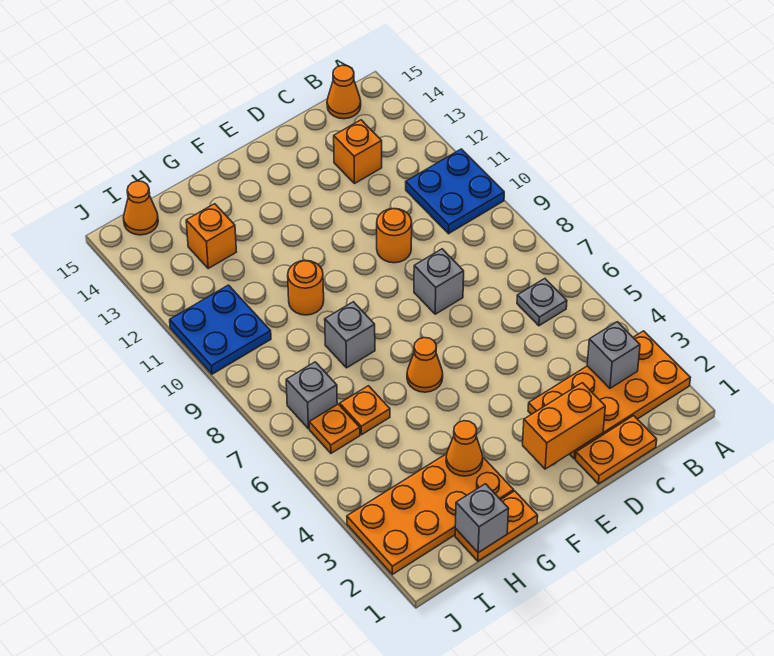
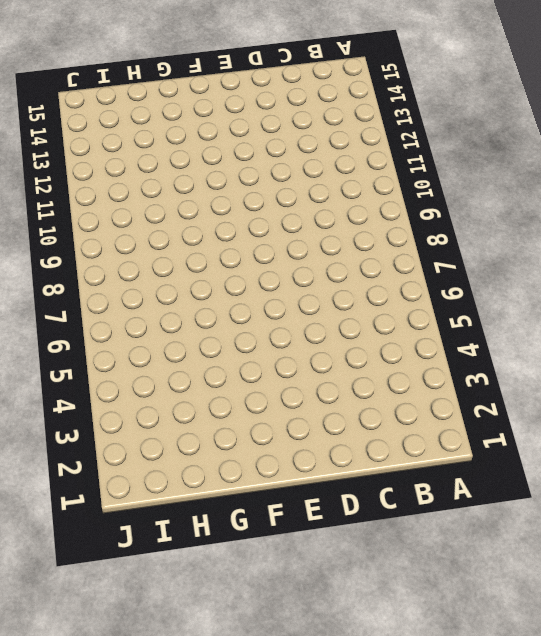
none -> orange 2x4 plate [528,331,690,459]
none -> blue 2x2 plate [406,149,504,234]
none -> grey 1x1 plate [517,279,567,326]

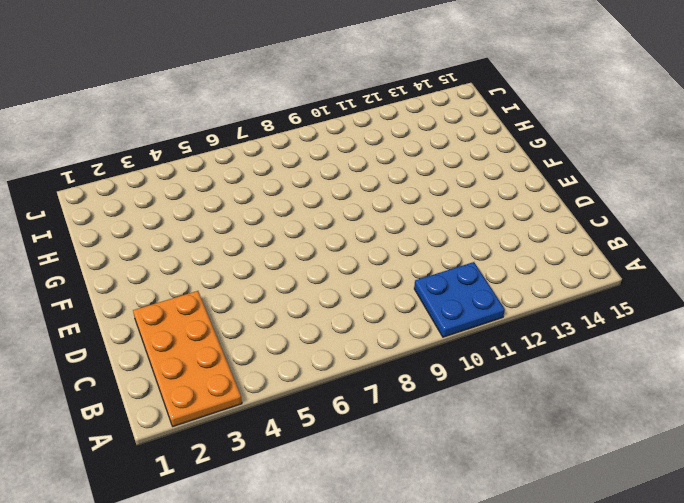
none -> grey 1x1 plate [517,279,567,326]
none -> orange 1x1 cone [327,65,361,119]
none -> orange 1x2 plate [576,416,657,484]

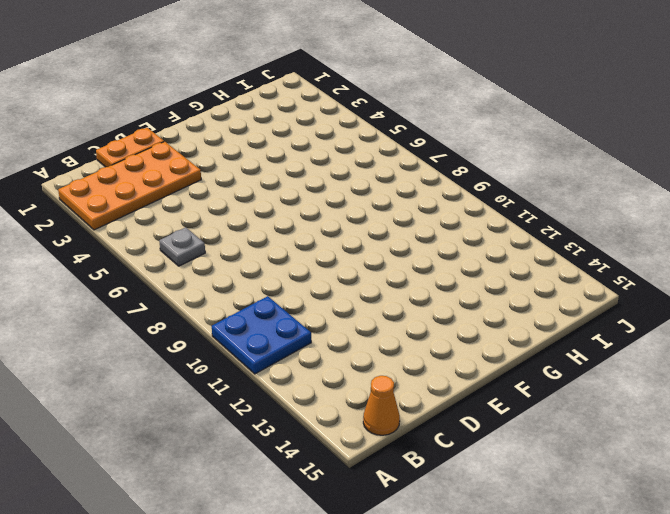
none -> orange 1x1 brick [334,120,382,184]
none -> grey 1x1 brick [414,249,464,314]
none -> orange 1x1 round brick [377,209,412,263]

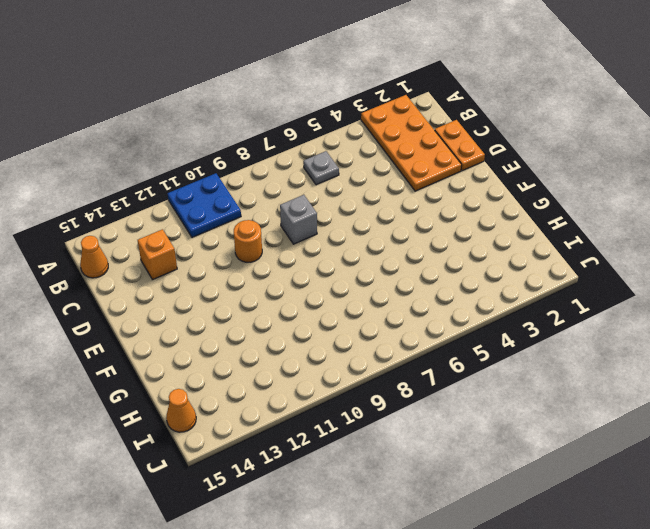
none -> orange 1x1 cone [407,338,443,392]
none -> orange 1x2 plate [455,491,538,561]
none -> orange 2x4 plate [347,454,514,574]

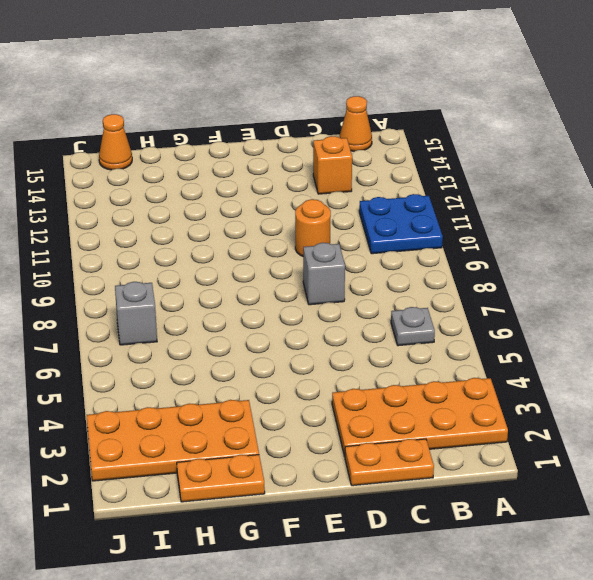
none -> orange 1x1 cone [407,338,443,392]
none -> grey 1x1 brick [325,302,375,368]
none -> orange 1x1 round brick [288,260,324,315]

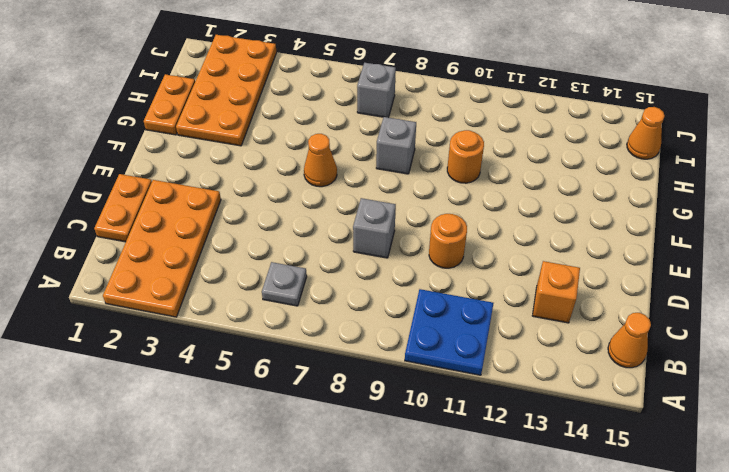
none -> orange 1x1 plate [340,386,390,435]
none -> orange 1x1 brick [186,204,236,268]
none -> orange 1x1 plate [309,404,360,453]

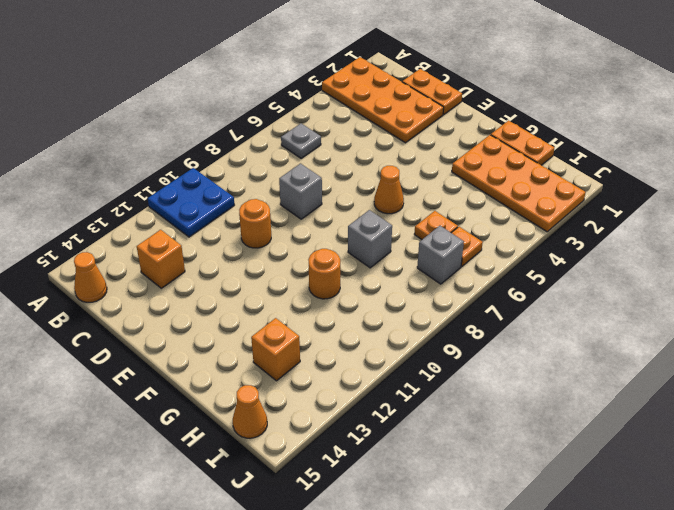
none -> blue 2x2 plate [170,285,271,374]
none -> grey 1x1 brick [587,322,640,388]
none -> orange 1x2 brick [523,383,605,469]

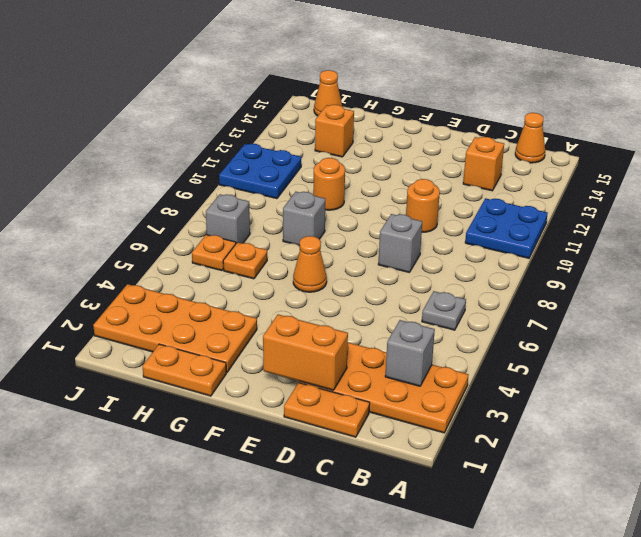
none -> orange 1x1 cone [446,421,483,476]
none -> grey 1x1 brick [455,484,509,553]

